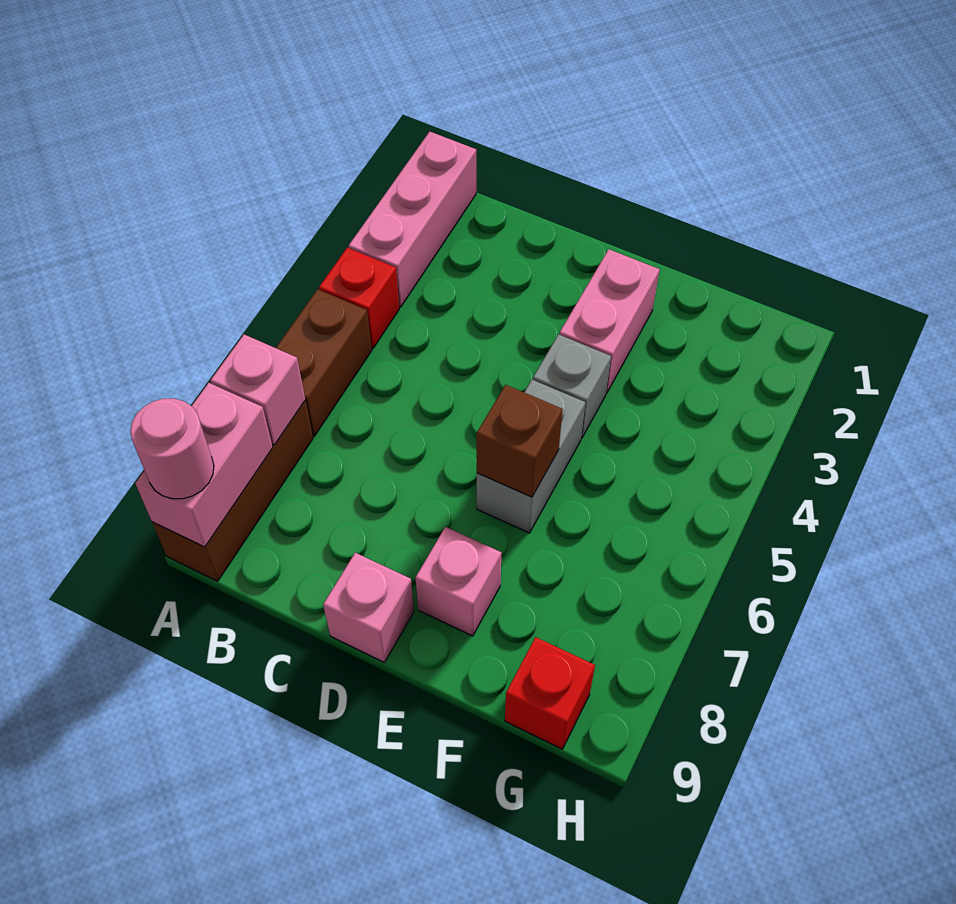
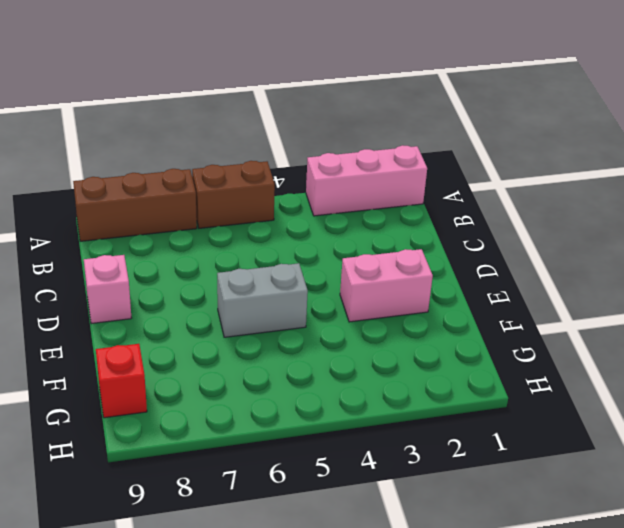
none -> red 1x1 brick [319,248,399,349]
none -> grey 1x1 brick [533,334,611,438]
none -> pink 1x1 brick [415,527,501,636]

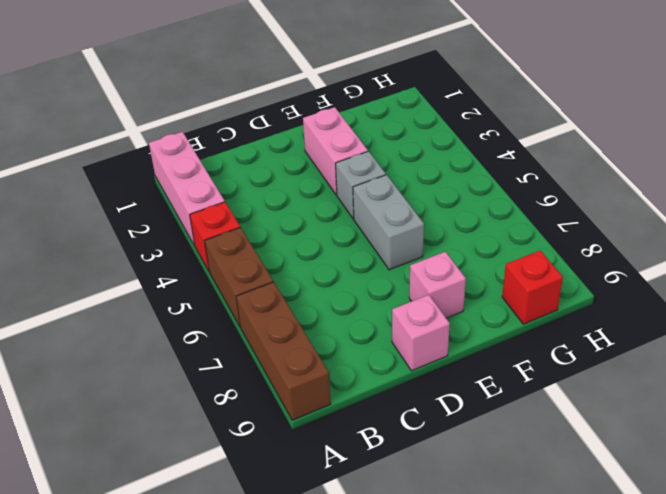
none -> pink 1x1 brick [211,335,305,445]
none -> pink 1x2 brick [135,383,273,547]
none -> brown 1x1 brick [477,385,563,497]

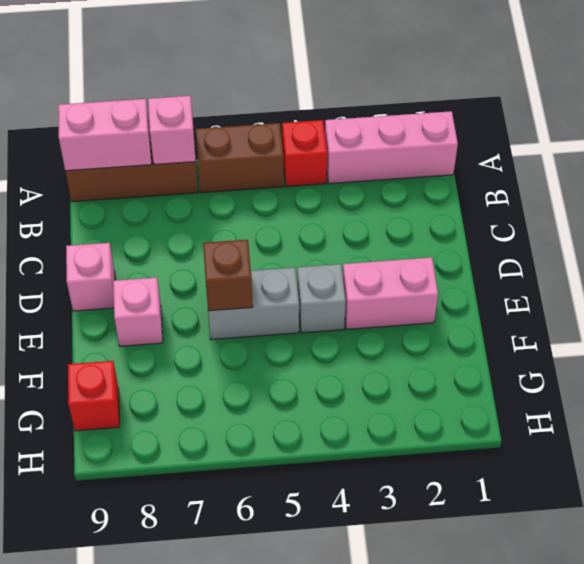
none -> pink 1x1 round brick [130,399,214,499]

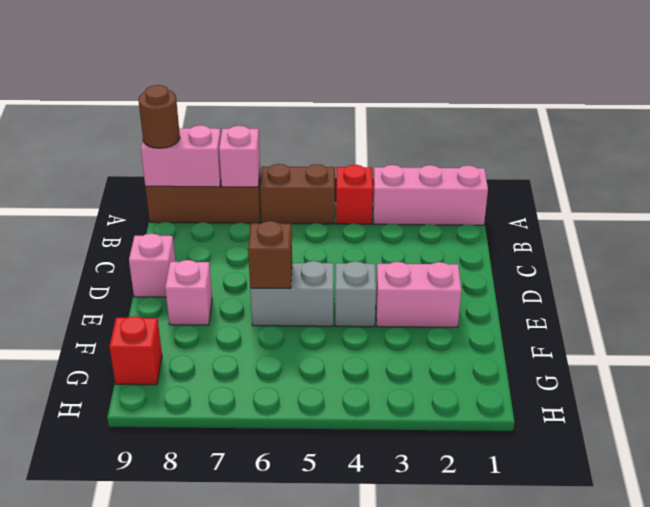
brown 1x1 round brick [138,85,180,148] -> pink 1x1 round brick [130,399,214,499]

